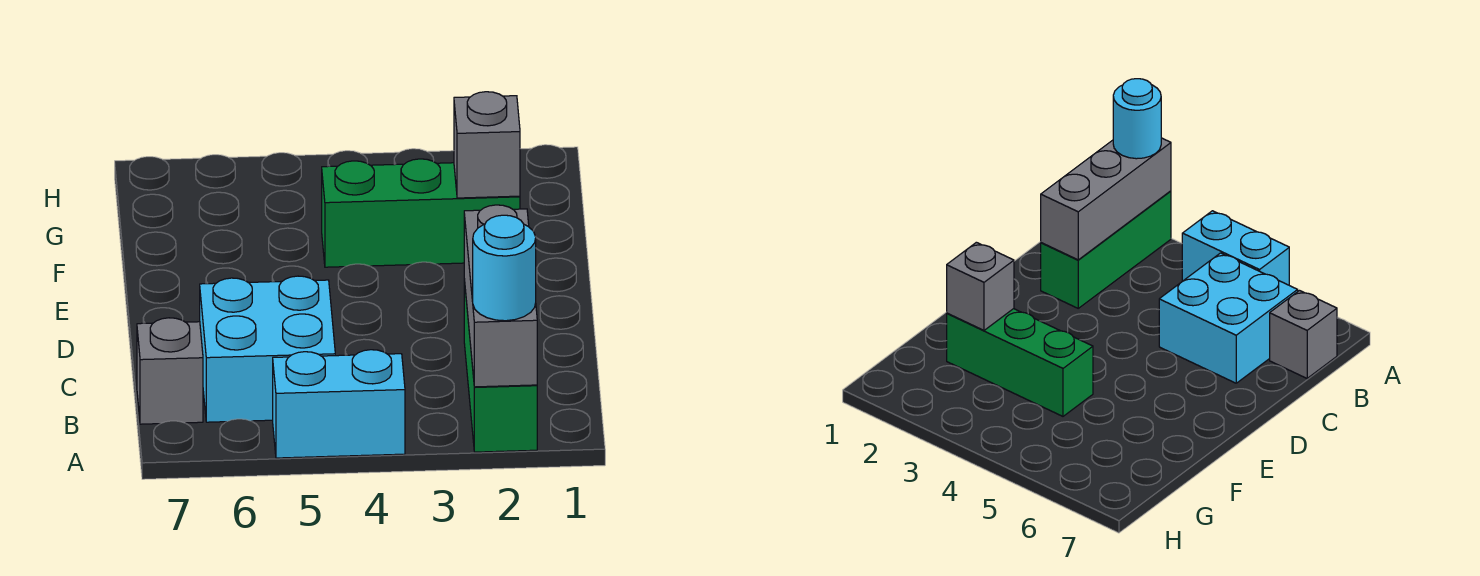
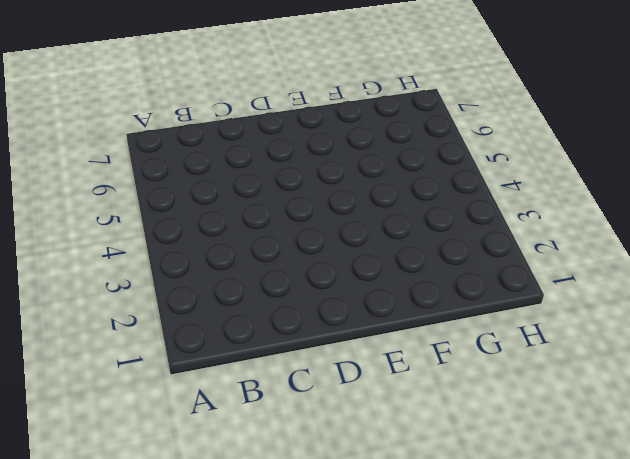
none -> green 1x3 brick [464,280,537,452]
none -> cyan 1x2 brick [273,350,405,458]

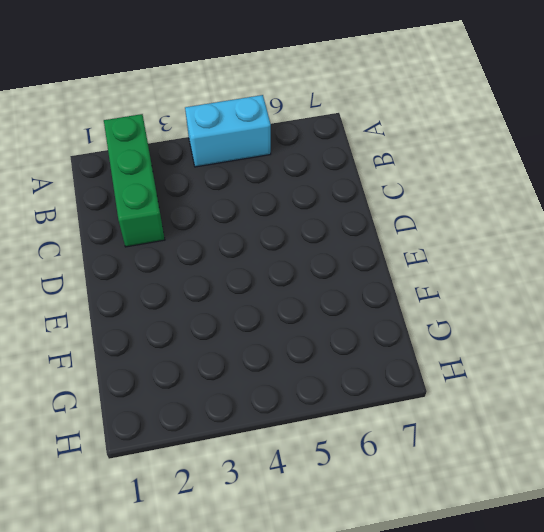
none -> cyan 2x2 brick [200,276,335,422]
none -> grey 1x1 brick [137,318,203,424]

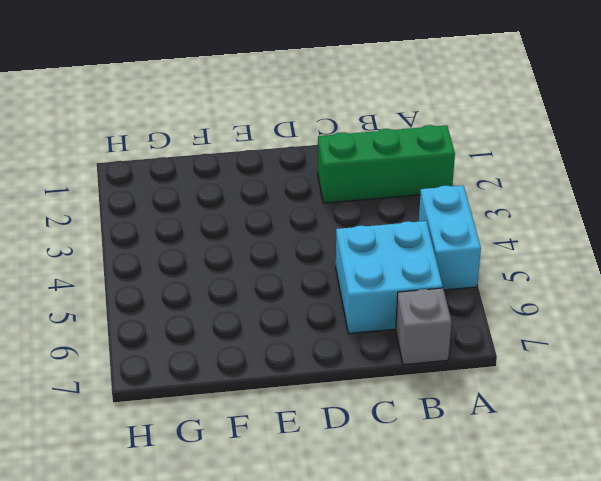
none -> green 1x3 brick [322,159,520,267]
none -> grey 1x3 brick [464,205,537,387]

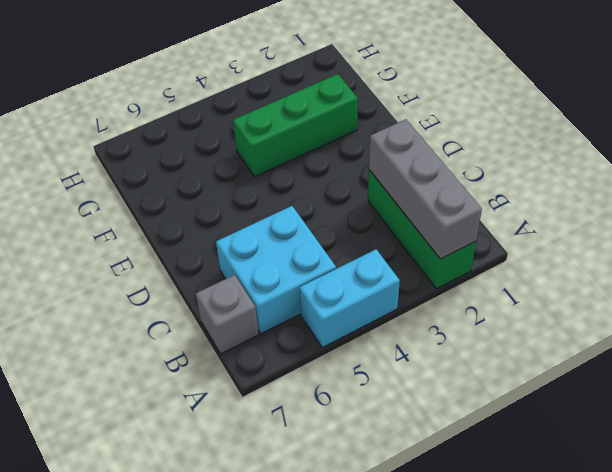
none -> grey 1x1 brick [454,92,520,198]
none -> cyan 1x1 round brick [473,215,536,321]

